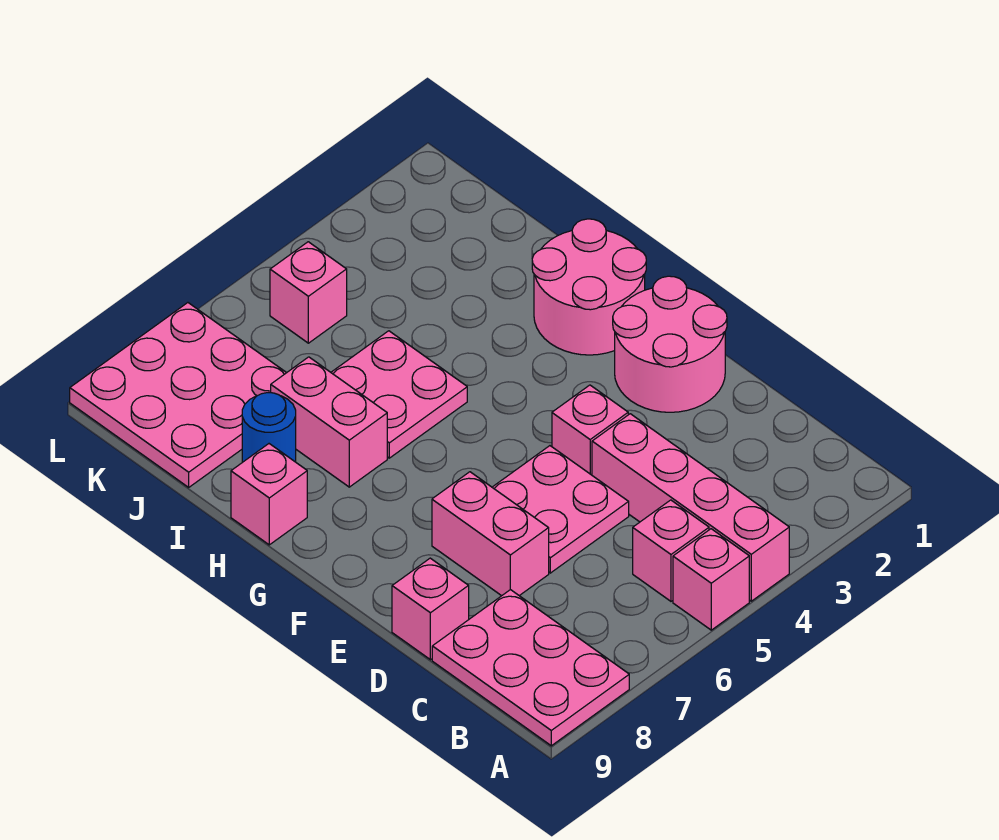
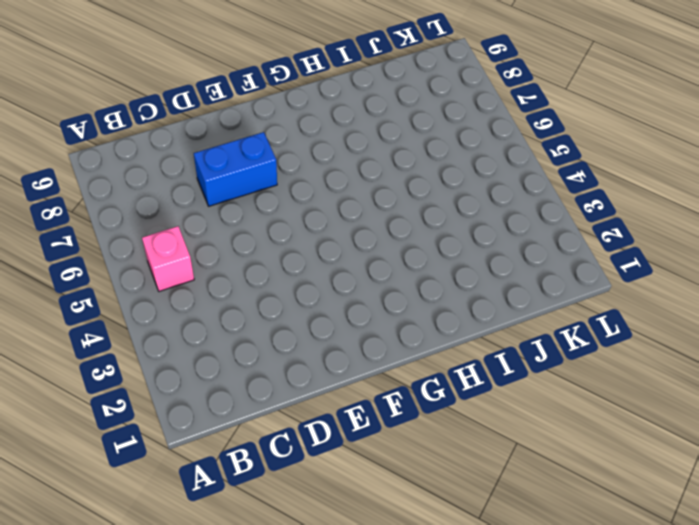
blue 1x2 brick [194,132,277,206] -> pink 1x2 brick [432,472,549,596]
none -> pink 1x4 brick [592,414,789,601]
none -> pink 1x1 brick [673,529,749,630]
none -> pink 2x3 plate [432,590,629,746]

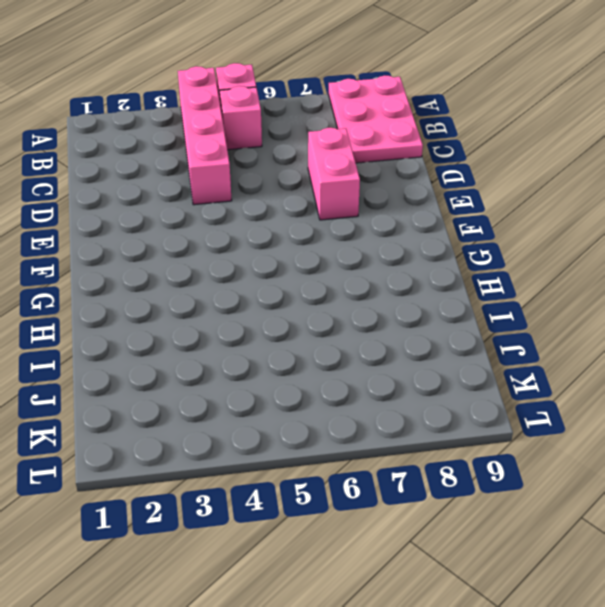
none -> pink 2x2 plate [492,446,629,573]
none -> pink 1x1 brick [392,558,469,660]
none -> pink 2x2 round brick [613,276,727,412]

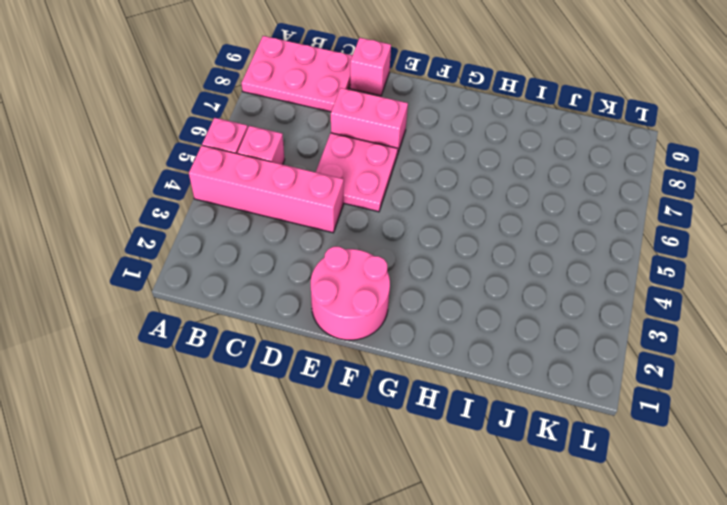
none -> pink 1x1 brick [552,385,628,475]
none -> pink 2x2 round brick [532,219,646,355]
none -> pink 2x2 plate [331,331,467,458]

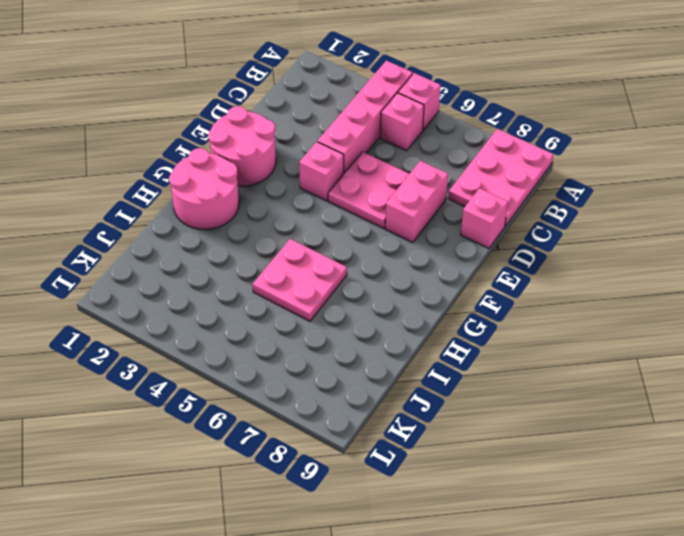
none -> pink 1x2 brick [271,357,387,487]
none -> pink 1x1 brick [231,444,307,545]
none -> blue 1x1 round brick [242,393,296,462]

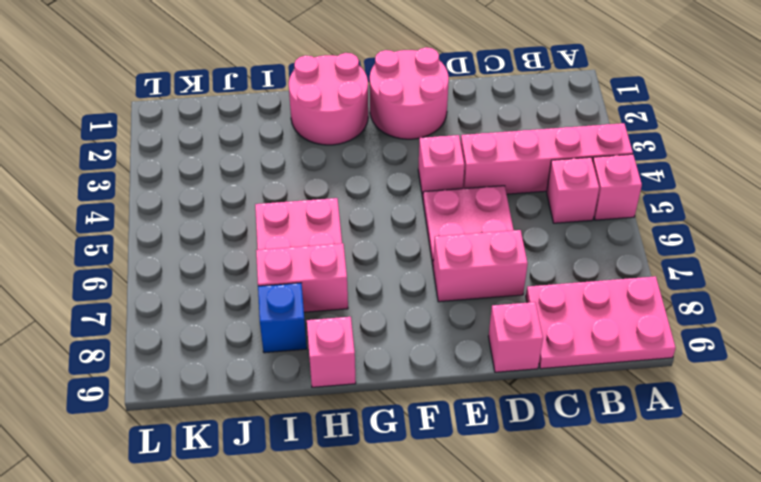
blue 1x1 brick [258,283,307,353] -> blue 1x1 round brick [242,393,296,462]
none -> pink 3x3 plate [70,303,286,487]
none -> pink 1x1 brick [270,242,347,343]

